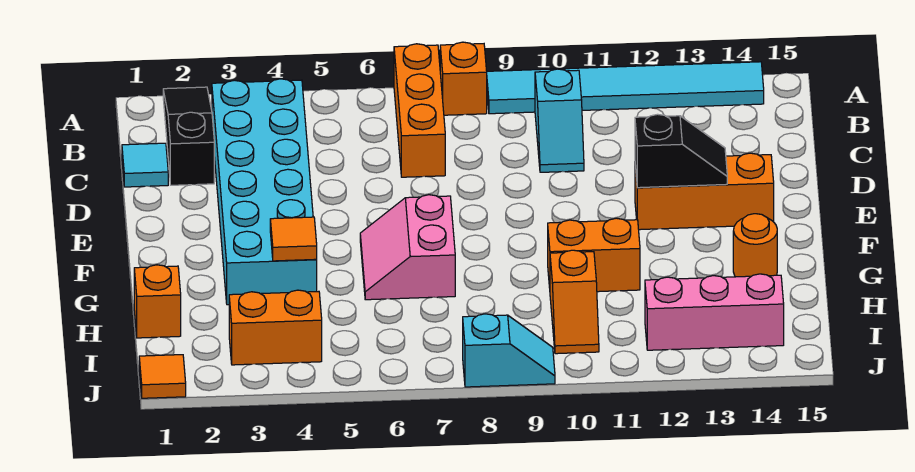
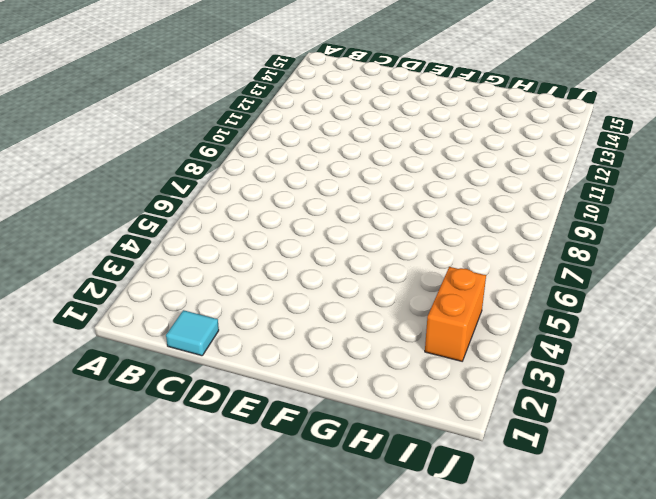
none -> black 1x3 slope [163,87,214,185]
none -> orange 1x3 brick [394,44,445,177]
none -> orange 1x1 brick [440,42,487,115]

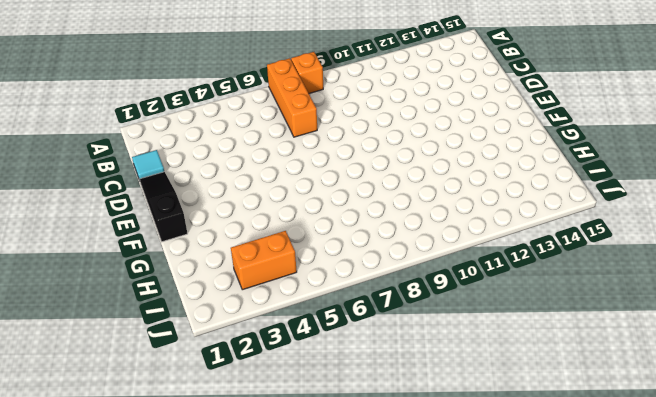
black 1x3 slope [140,172,188,242] -> black 1x3 slope moved to [163,87,214,185]
none -> cyan 1x6 tile [487,62,764,114]
none -> cyan 2x6 brick [212,79,317,305]
none -> cyan 1x2 slope [535,69,584,172]

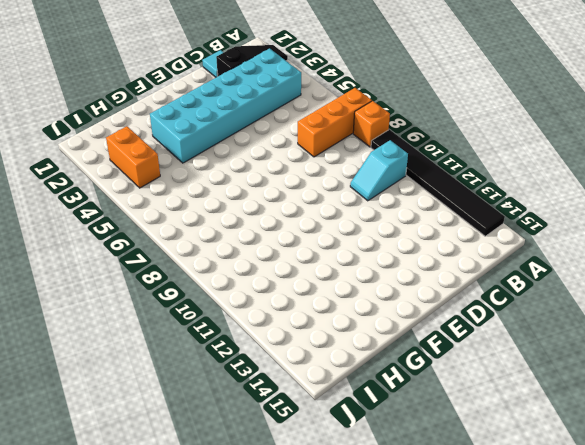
black 1x6 tile [371,130,505,236] -> cyan 1x6 tile [487,62,764,114]
none -> orange 1x3 brick [635,153,774,230]
none -> pink 2x2 slope [360,195,455,300]
none -> orange 1x2 brick [548,218,640,292]

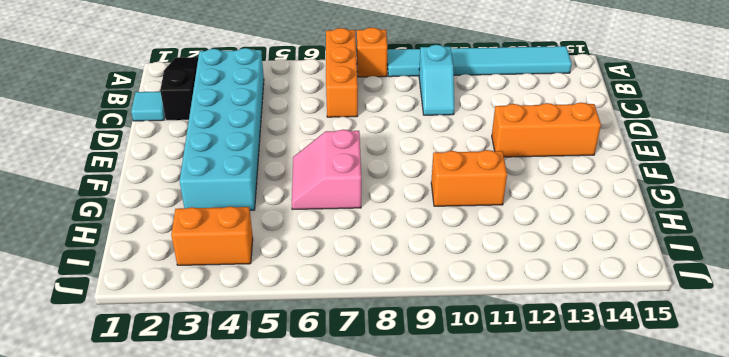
none -> orange 1x1 round brick [733,214,777,277]
none -> orange 1x1 brick [134,265,181,338]
none -> orange 1x2 slope [550,250,599,354]

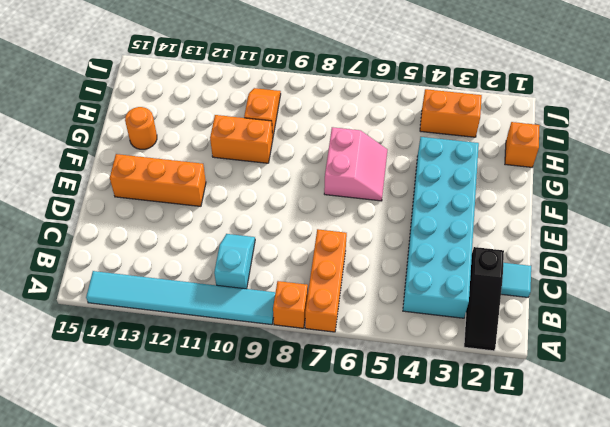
none -> pink 1x3 brick [645,274,784,350]
none -> orange 1x1 tile [139,355,186,398]
none -> cyan 1x2 slope [463,314,555,387]

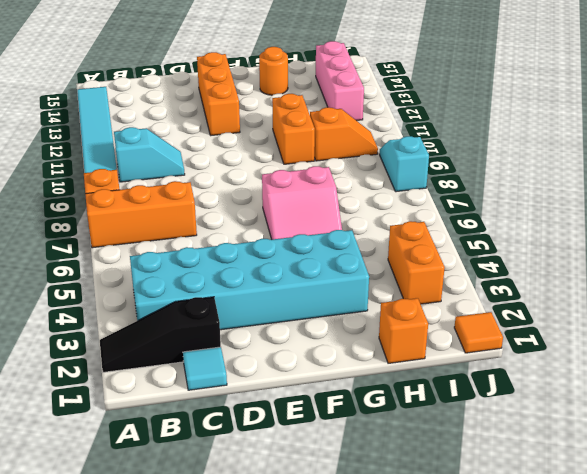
none -> black 1x2 slope [635,114,727,188]
none -> orange 1x1 tile [270,217,317,261]

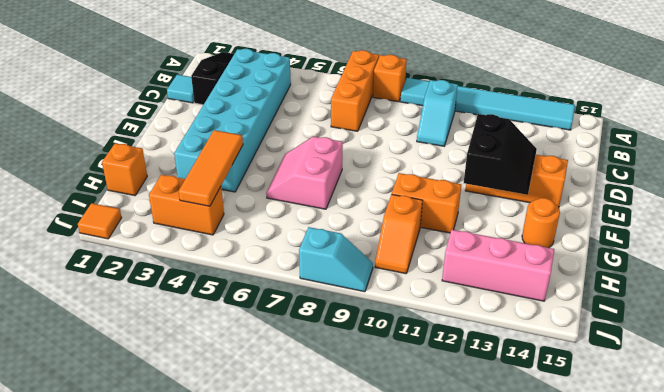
black 2x2 slope [464,114,537,195] -> black 1x2 slope [635,114,727,188]
orange 1x3 tile [179,130,243,206] -> orange 1x1 tile [270,217,317,261]

